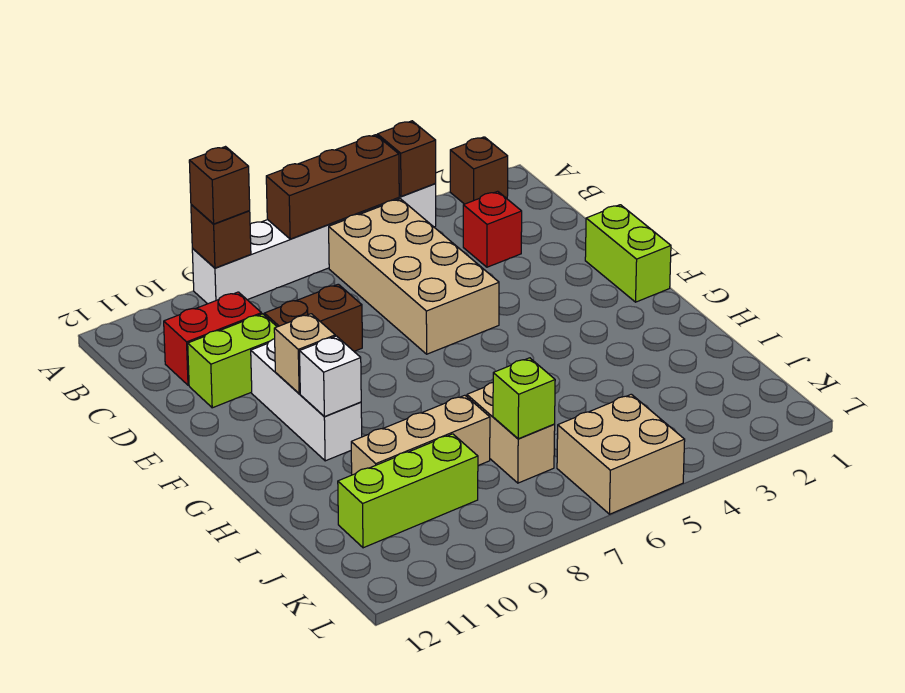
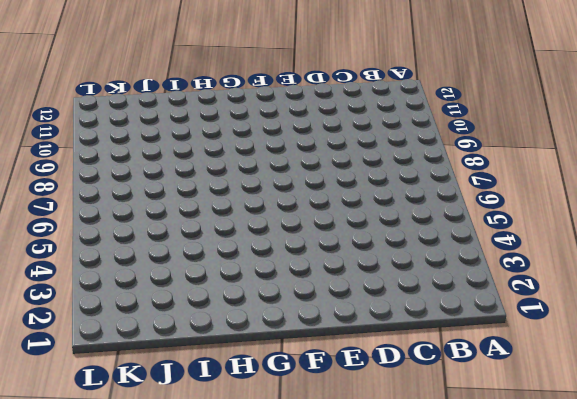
none -> brown 1x1 brick [450,137,508,204]
none -> white 1x6 brick [192,184,436,304]
none -> tan 2x4 brick [329,199,499,354]

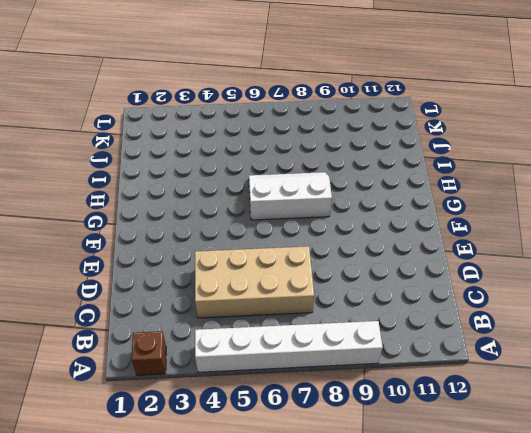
tan 2x4 brick [195,246,314,318] -> tan 2x4 brick turned to [329,199,499,354]
white 2x3 slope [249,172,332,220] -> none
none -> red 1x1 brick [463,191,522,267]
none -> red 1x2 brick [164,292,262,385]
none -> brown 1x2 brick [265,284,362,351]

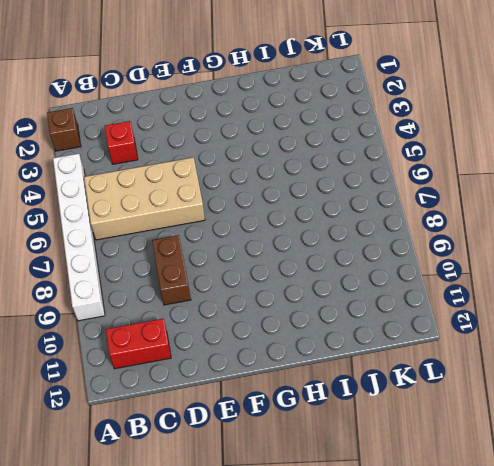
red 1x2 brick [106,319,171,369] -> red 1x2 brick turned to [164,292,262,385]
none -> lime 1x2 brick [188,314,277,408]
none -> lime 1x2 brick [585,205,671,302]
none -> white 1x3 brick [251,339,362,461]

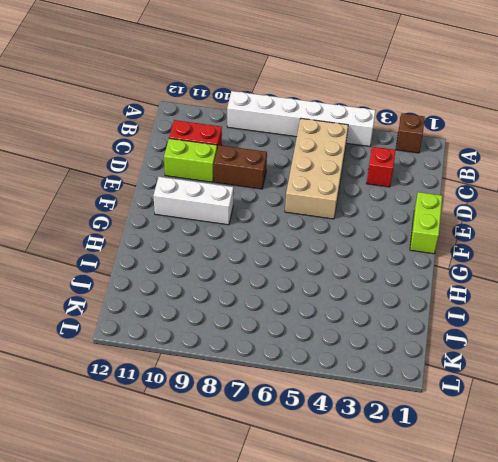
white 1x3 brick [153,177,234,225] -> white 1x3 brick turned to [251,339,362,461]
none -> tan 1x2 brick [467,383,555,483]
none -> tan 1x3 brick [351,395,490,475]
none -> lime 1x3 brick [338,434,478,548]

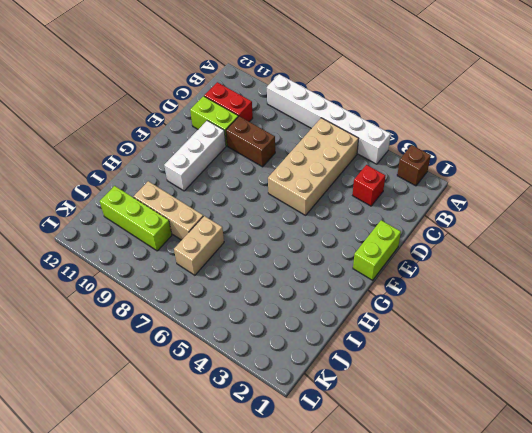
none -> tan 2x2 brick [557,394,685,514]
none -> brown 1x1 brick [377,121,436,196]
none -> brown 1x3 brick [266,135,399,239]

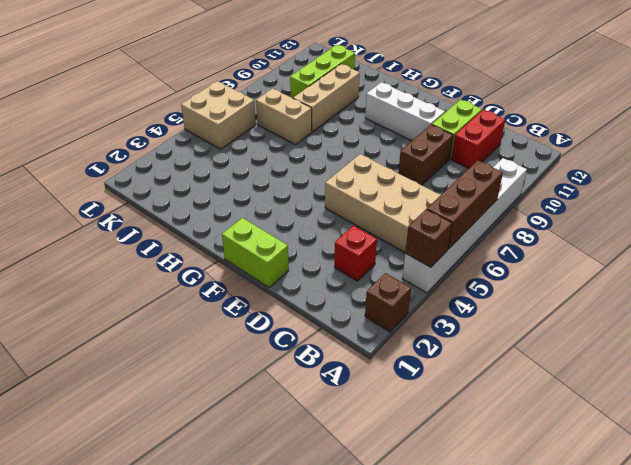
none -> brown 1x1 brick [191,205,251,268]
none -> tan 1x1 brick [274,314,335,394]
none -> white 1x1 brick [300,336,361,417]

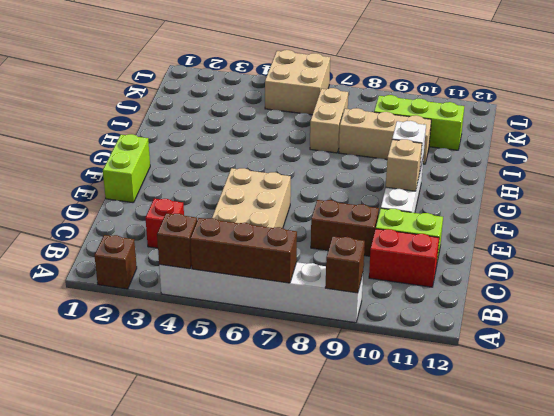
none -> lime 1x1 brick [493,358,555,439]
none -> brown 1x1 brick [189,147,250,224]

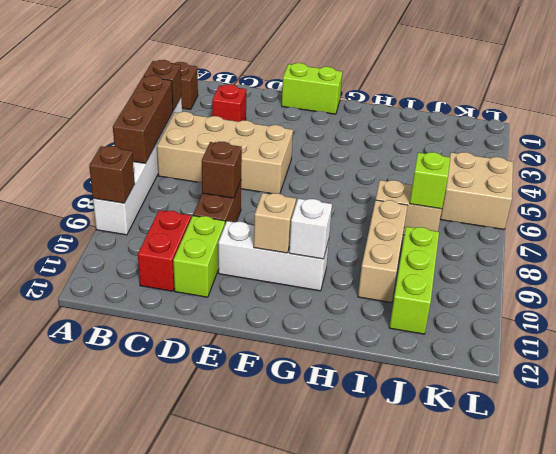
brown 1x1 brick [202,142,242,198] -> brown 1x1 brick moved to [189,147,250,224]

